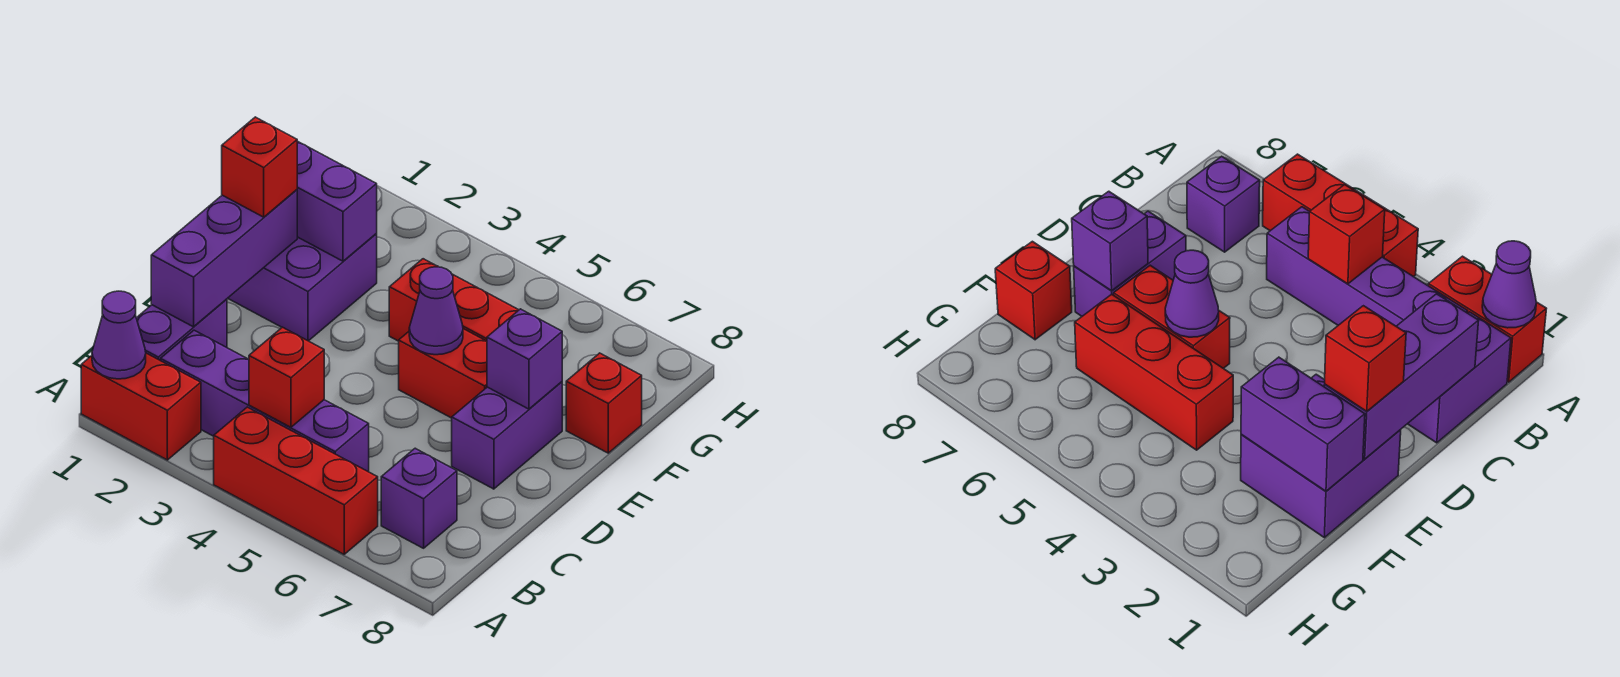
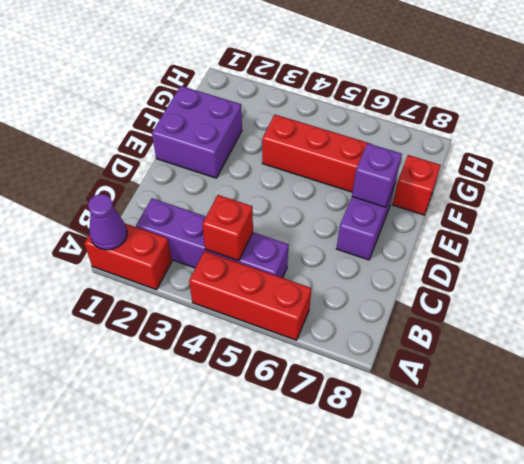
none -> purple 1x2 brick [136,299,227,361]
none -> purple 1x1 brick [381,448,457,548]
none -> red 1x2 brick [399,329,487,418]

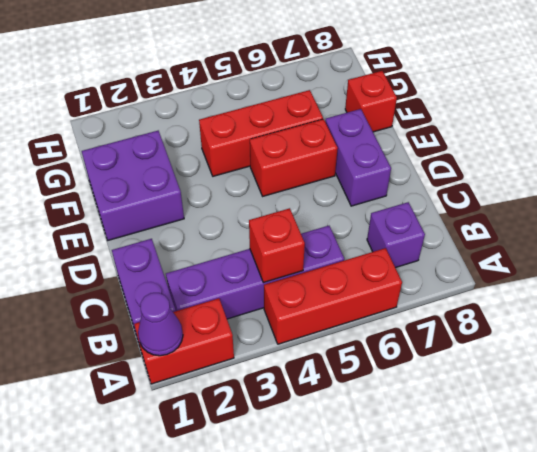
none -> purple 1x3 brick [151,190,297,327]
none -> purple 1x1 cone [409,267,463,355]
none -> purple 1x1 brick [487,309,562,409]

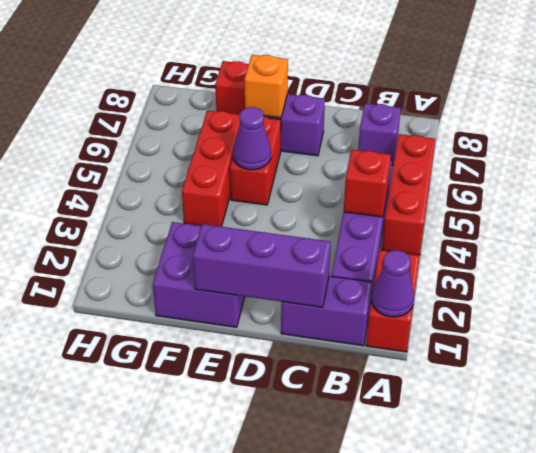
orange 1x1 brick [245,55,288,118] -> purple 1x1 brick [487,309,562,409]
none -> purple 1x2 brick [297,141,377,261]
none -> red 1x1 brick [222,117,297,217]

